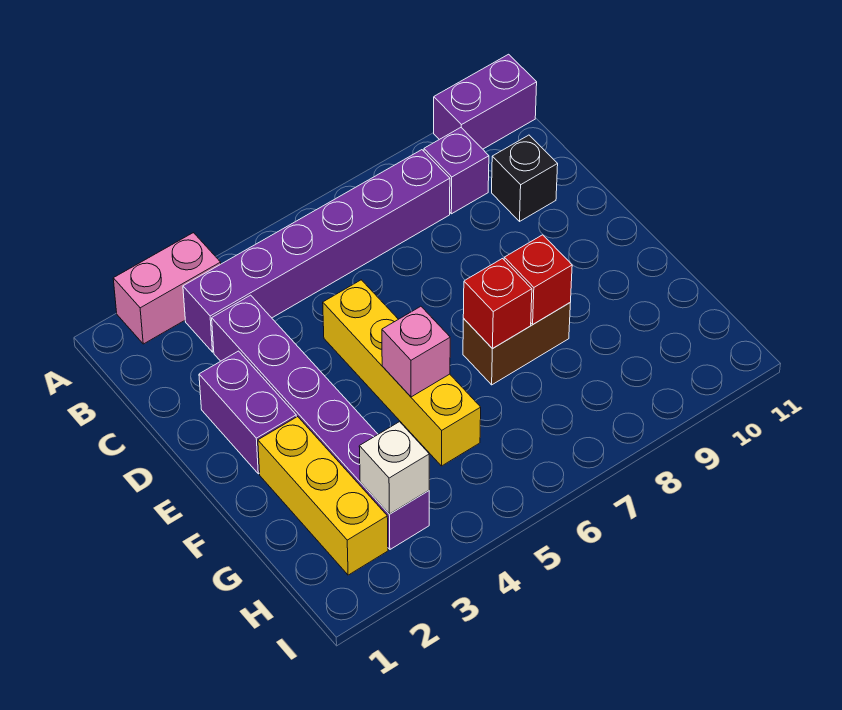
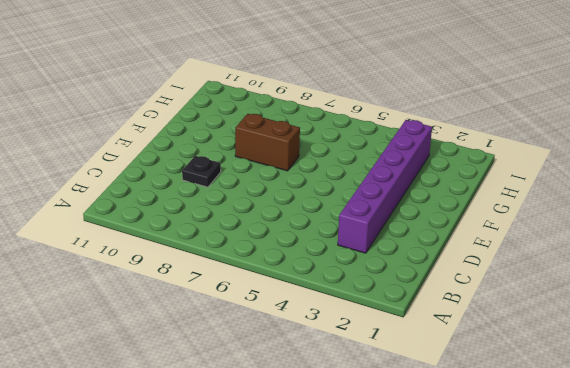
black 1x1 plate [182,156,221,187] -> none
none -> pink 1x2 brick [113,233,221,344]
none -> purple 1x2 brick [434,54,537,149]
none -> purple 1x6 brick [183,150,450,352]

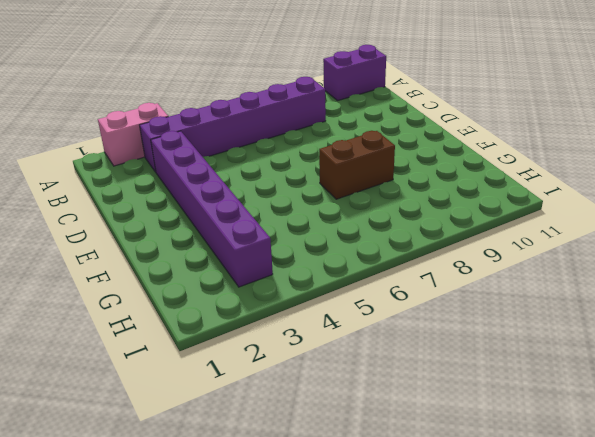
none -> purple 1x1 brick [424,128,489,214]
none -> black 1x1 brick [492,135,558,221]
none -> purple 1x2 brick [199,351,296,474]

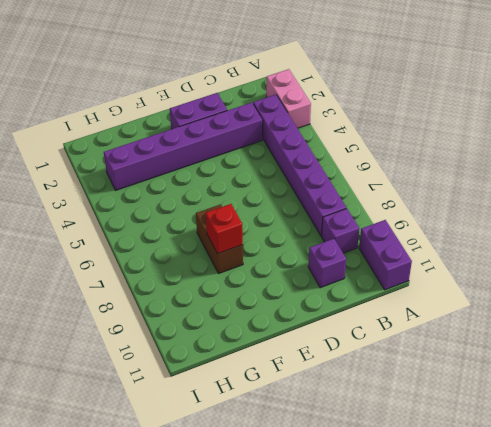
purple 1x1 brick [308,239,346,288] -> black 1x1 brick [492,135,558,221]
none -> yellow 1x4 brick [323,280,481,466]
none -> yellow 1x3 brick [258,417,388,575]
none -> pink 1x1 brick [382,306,450,397]

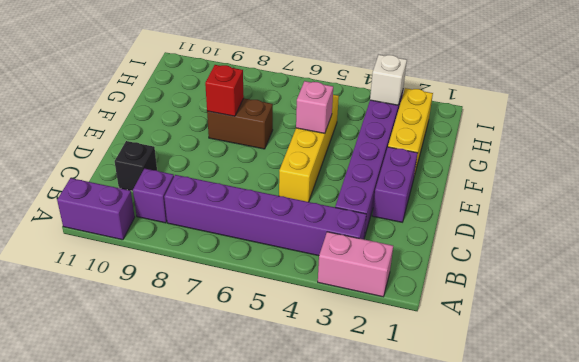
none -> red 1x1 brick [463,259,532,349]

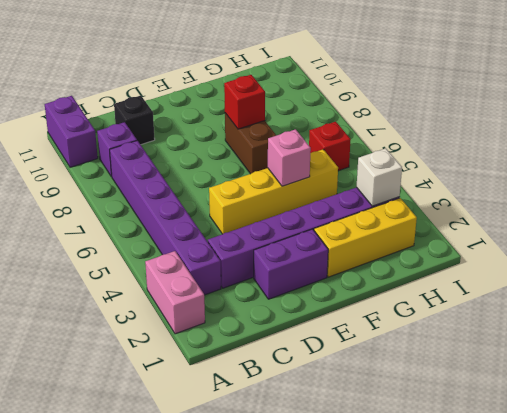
red 1x1 brick [309,122,351,171] -> red 1x1 brick moved to [463,259,532,349]

